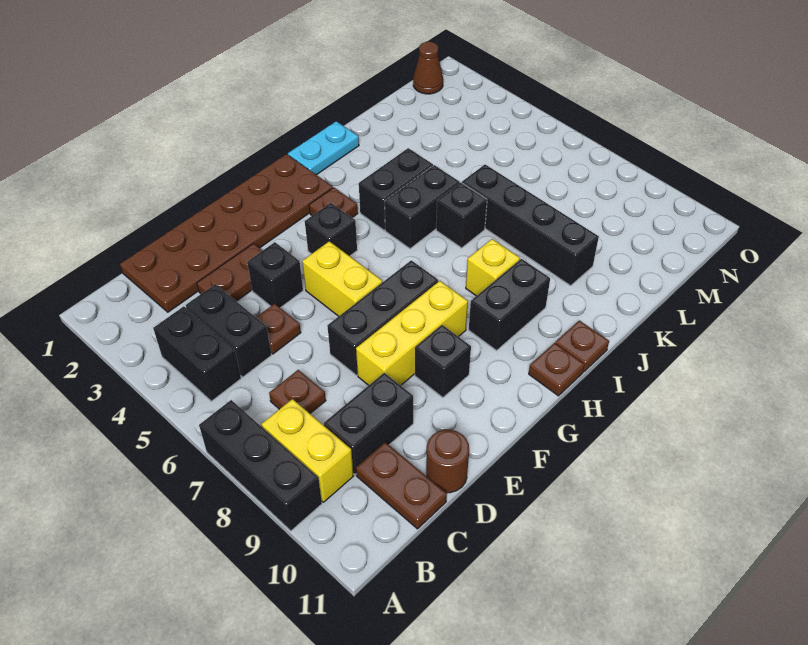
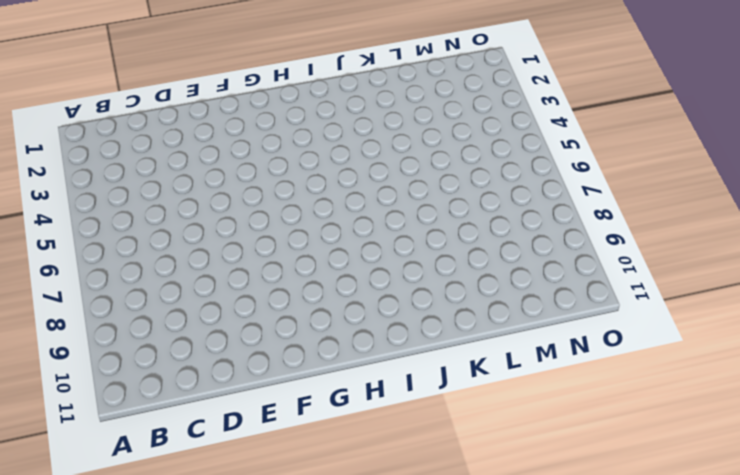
none -> black 1x3 brick [199,400,322,531]
none -> black 1x2 brick [153,306,241,401]
none -> yellow 1x2 brick [261,399,354,502]

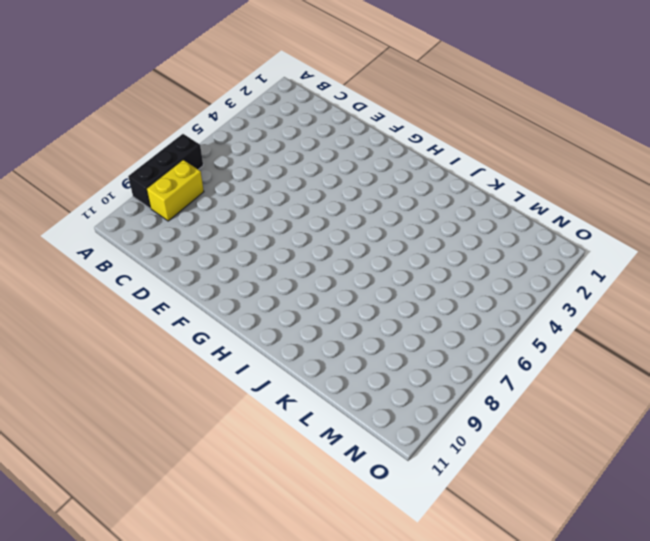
none -> black 1x2 brick [153,306,241,401]
none -> brown 2x6 plate [120,154,333,312]
none -> black 1x2 brick [186,284,271,377]

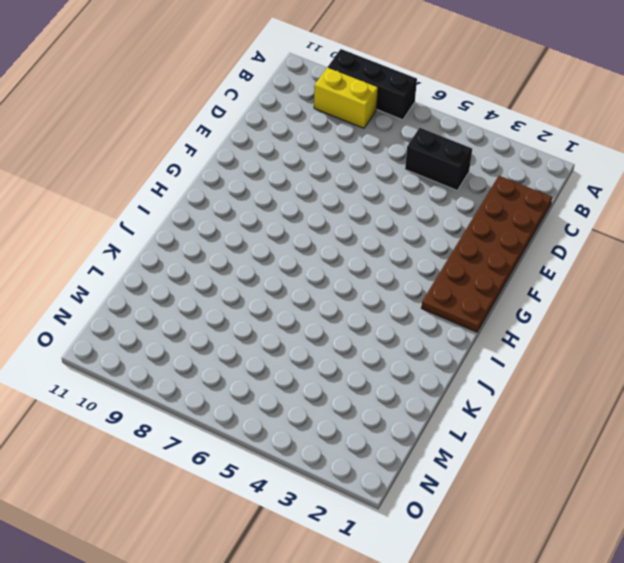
none -> black 1x2 brick [153,306,241,401]
none -> brown 1x1 plate [269,370,326,413]
none -> black 1x2 brick [324,373,413,475]

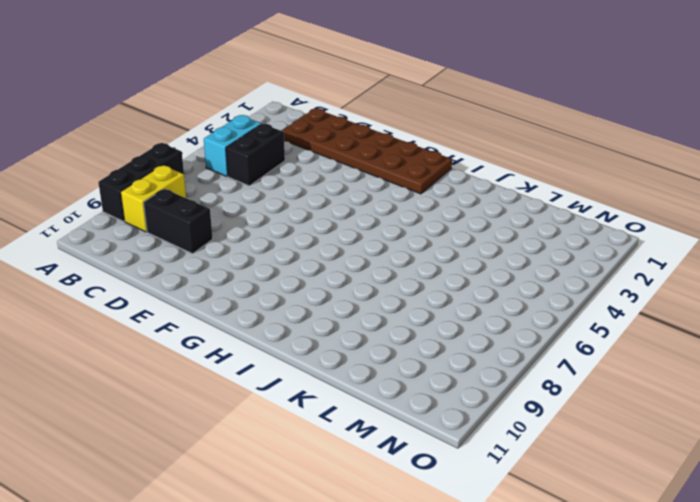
cyan 1x2 brick [204,115,261,176] -> black 1x2 brick [153,306,241,401]
none -> brown 1x1 plate [269,370,326,413]
none -> brown 1x2 plate [356,442,447,529]
none -> brown 1x2 plate [197,244,262,301]

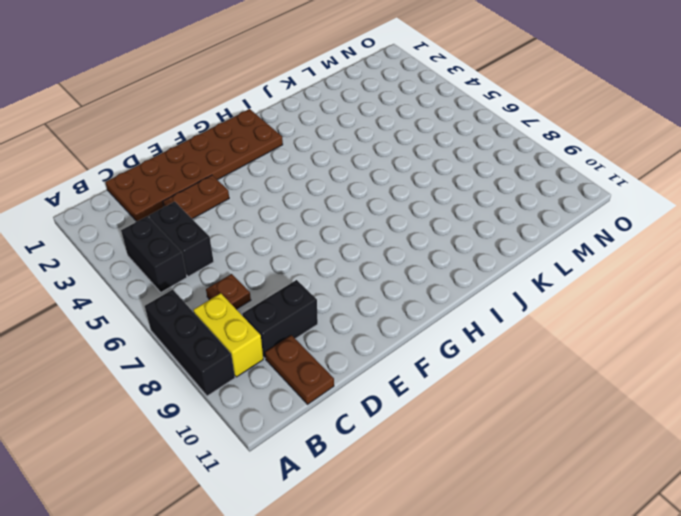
none -> brown 1x1 plate [256,304,301,354]
none -> brown 1x1 round brick [426,430,469,493]
none -> black 1x1 brick [247,242,303,308]

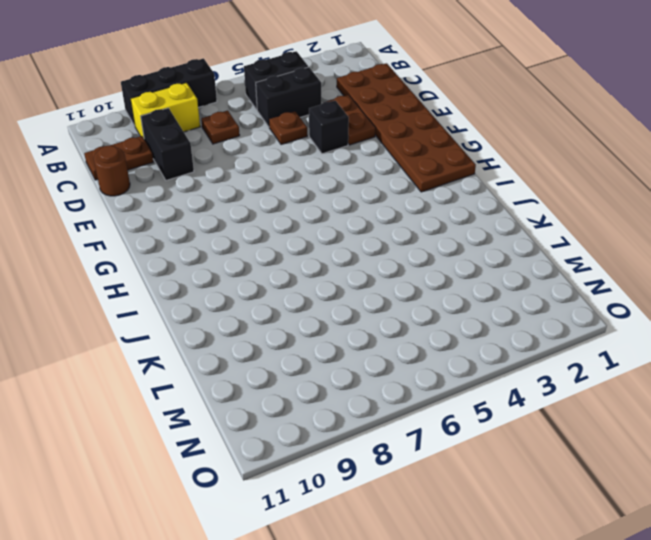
none -> black 1x3 brick [327,260,438,375]
none -> yellow 1x3 brick [356,281,468,385]
none -> yellow 1x2 brick [302,241,382,316]

